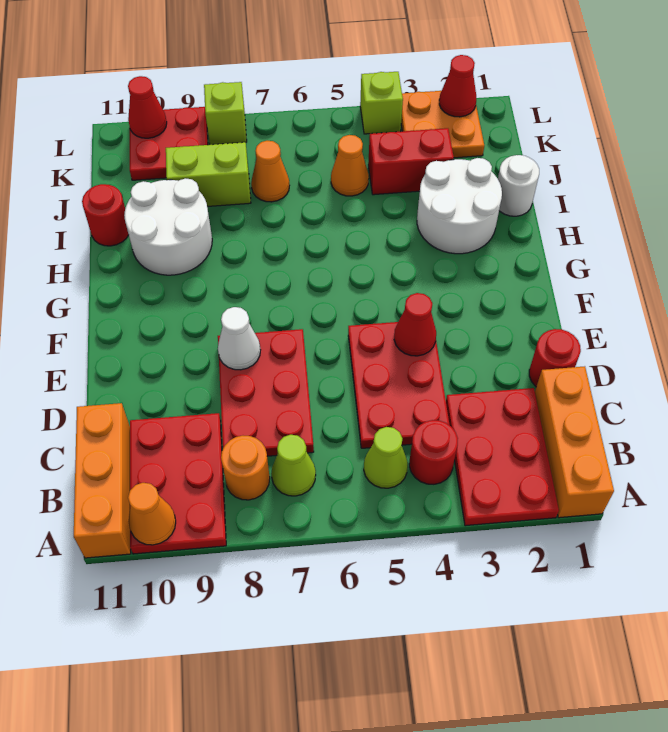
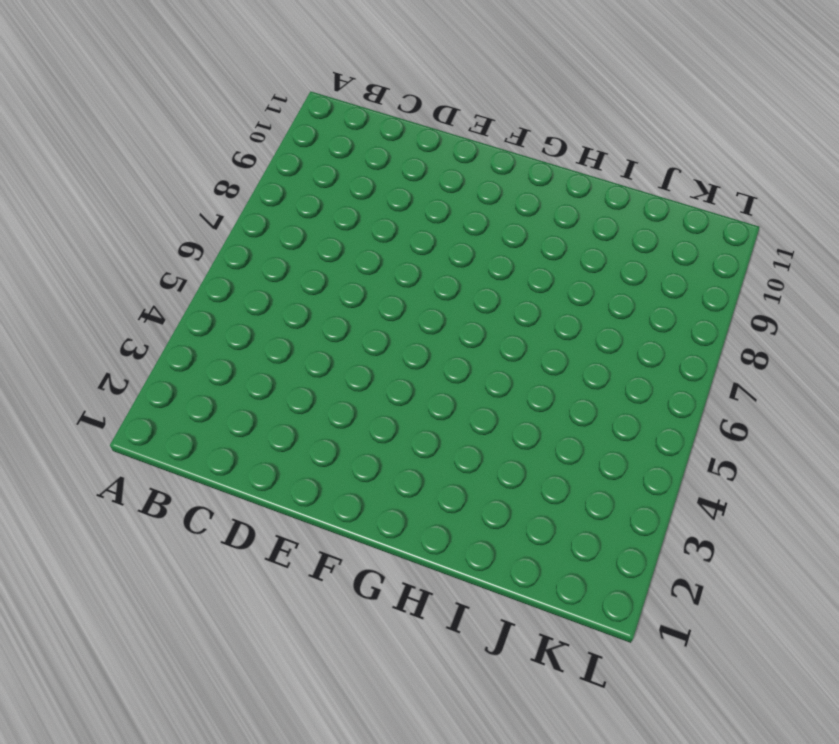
none -> orange 1x3 brick [535,366,614,518]
none -> red 2x3 plate [446,388,559,526]
none -> red 2x3 plate [130,413,226,554]

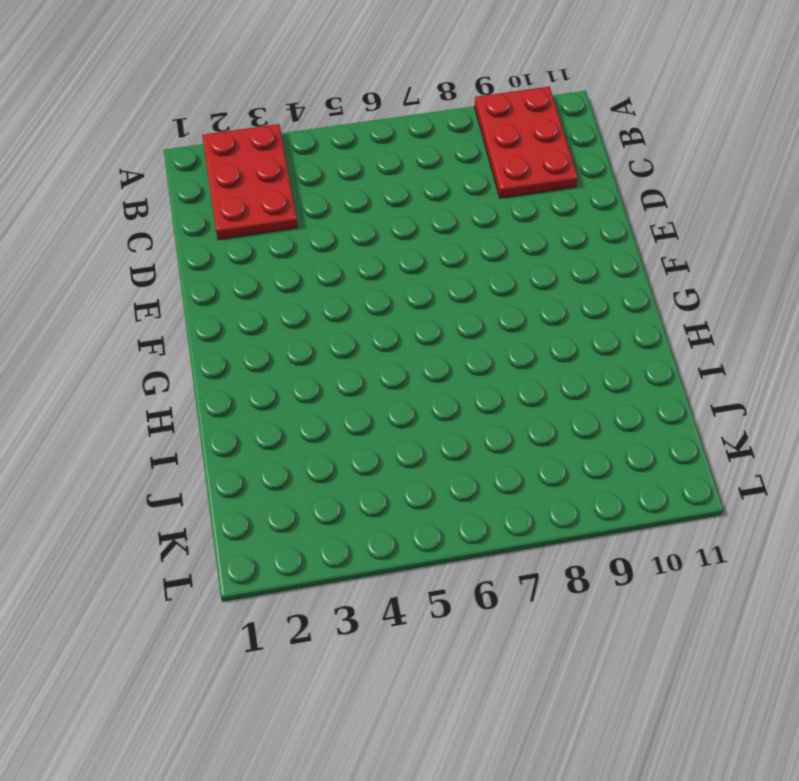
none -> orange 1x3 brick [535,366,614,518]
none -> orange 1x3 brick [74,403,131,558]
none -> red 1x1 round brick [409,420,458,484]

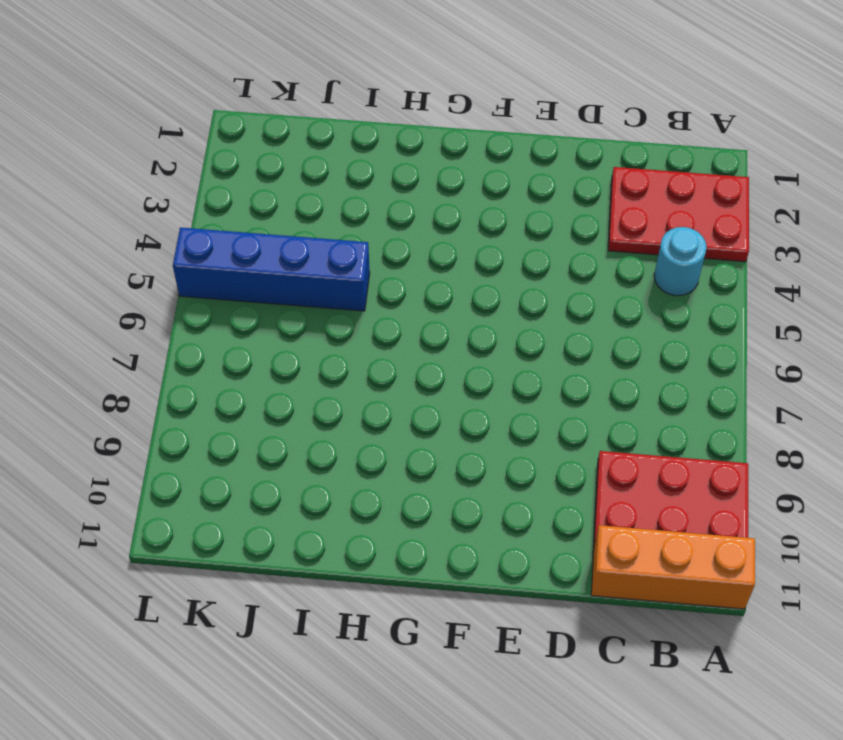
cyan 1x1 round brick [654,227,707,296] -> red 1x1 round brick [409,420,458,484]
blue 1x4 brick [173,227,370,311] -> orange 1x1 cone [331,135,369,196]
none -> orange 1x3 brick [535,366,614,518]
none -> lime 1x1 cone [364,427,408,488]
none -> lime 1x1 cone [271,435,316,496]

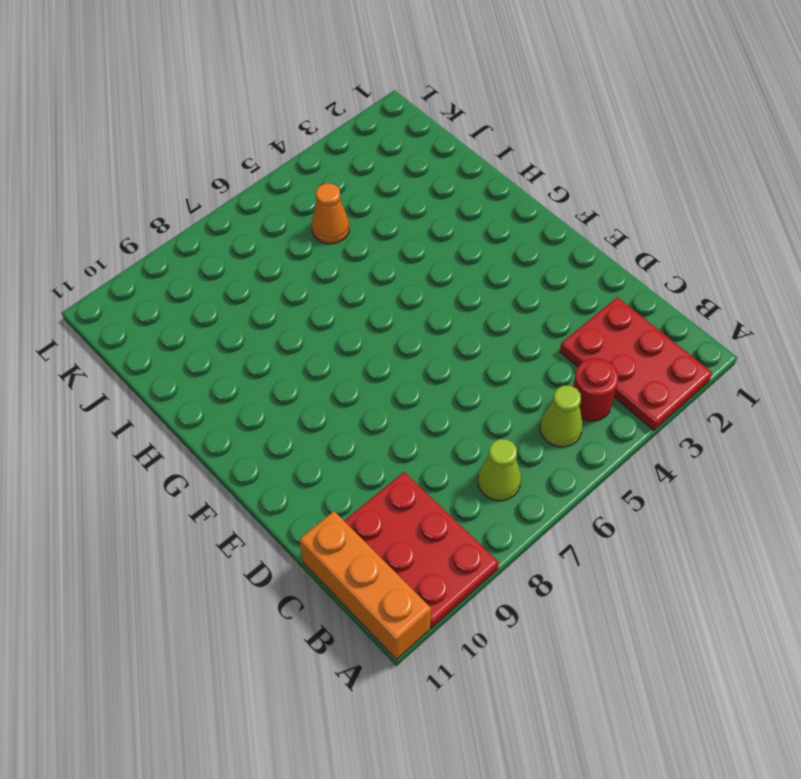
none -> orange 1x3 brick [535,366,614,518]
none -> orange 1x1 round brick [221,436,270,500]
none -> red 2x3 plate [348,322,449,448]

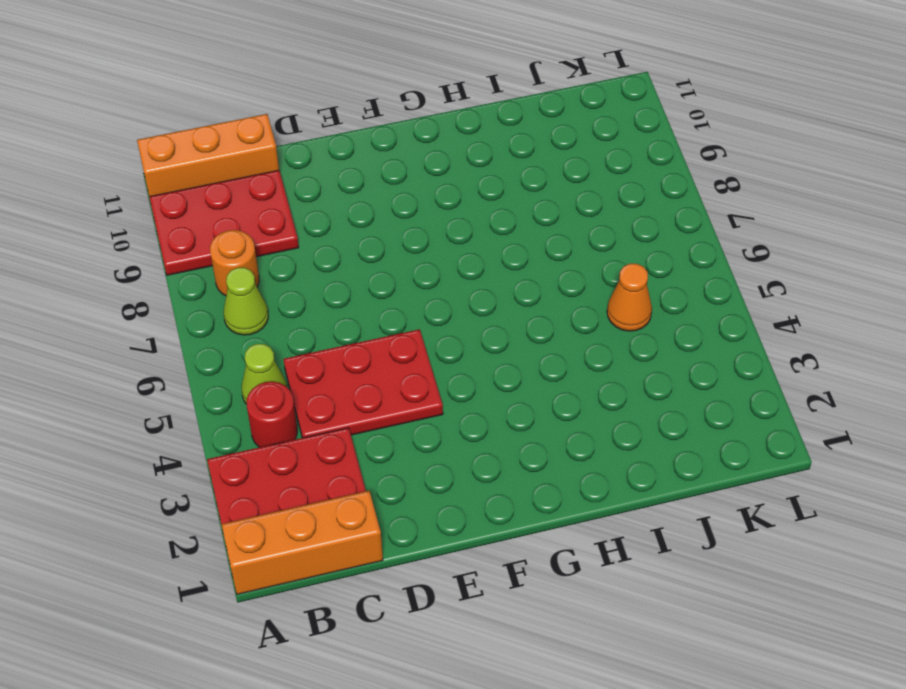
none -> red 2x3 plate [218,329,314,456]
none -> red 1x1 round brick [529,329,581,387]
none -> white 2x2 round brick [417,158,502,254]

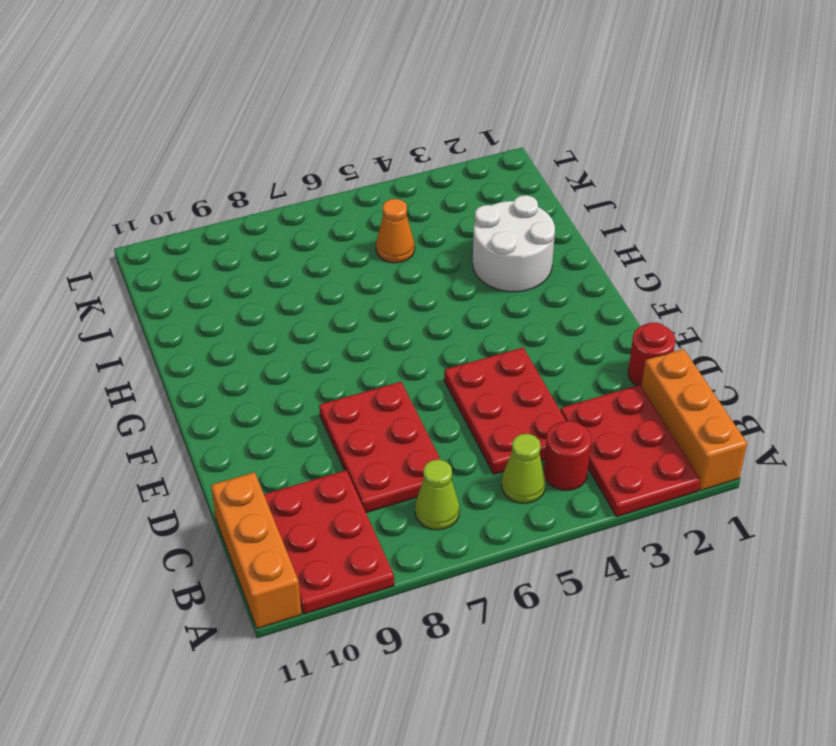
none -> orange 1x1 round brick [221,436,270,500]
none -> white 2x2 round brick [124,178,212,275]
none -> white 1x1 round brick [498,155,539,216]

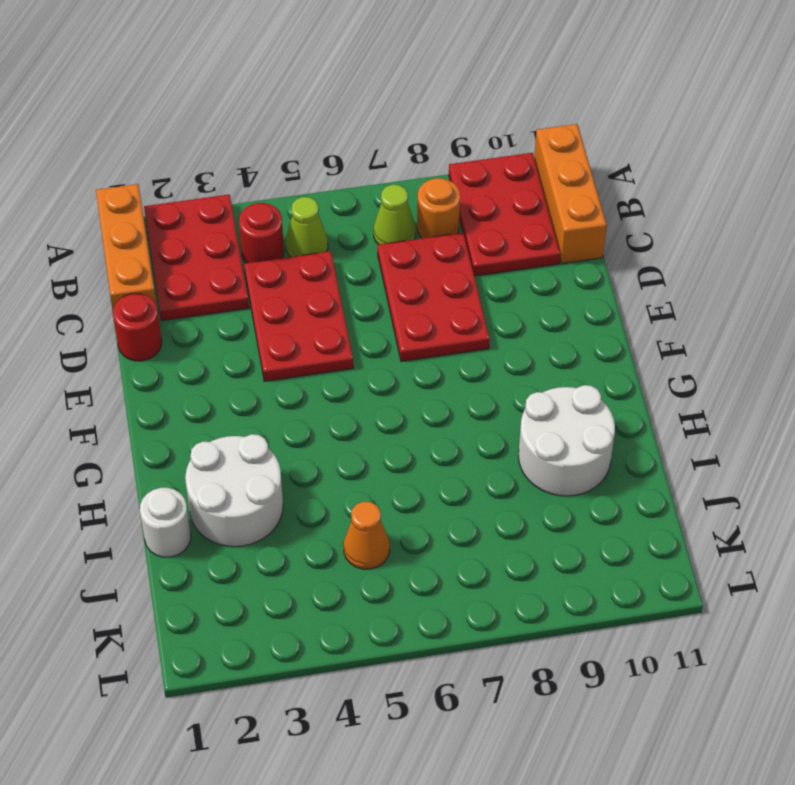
none -> red 1x1 round brick [82,184,129,246]
none -> red 1x2 brick [368,128,454,195]
none -> orange 1x1 cone [251,141,289,202]

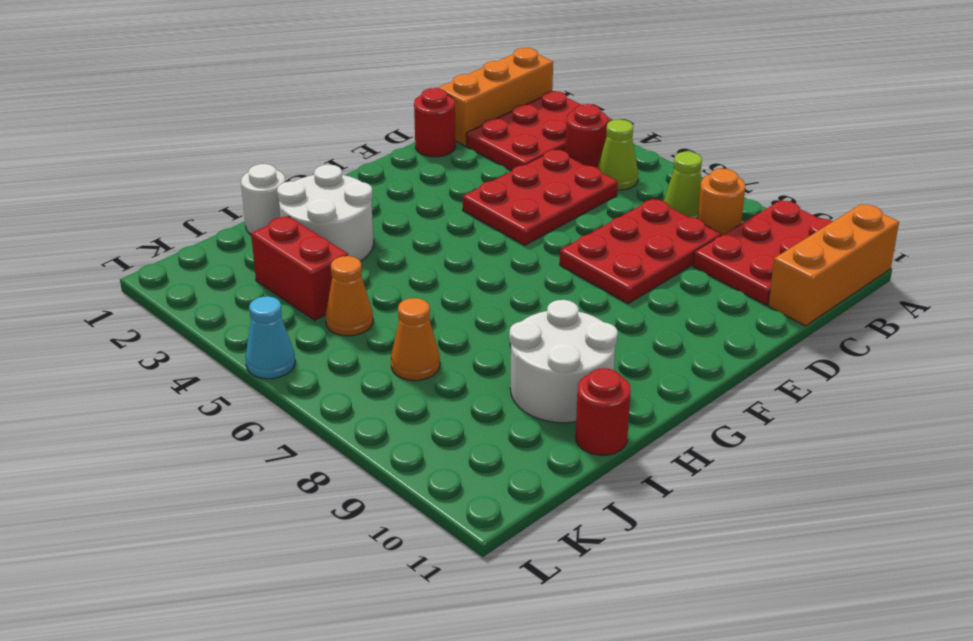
cyan 1x1 cone [245,296,295,379] -> none
none -> lime 1x2 brick [166,142,251,206]
none -> orange 2x2 plate [401,91,484,158]
none -> red 2x2 plate [130,107,208,180]

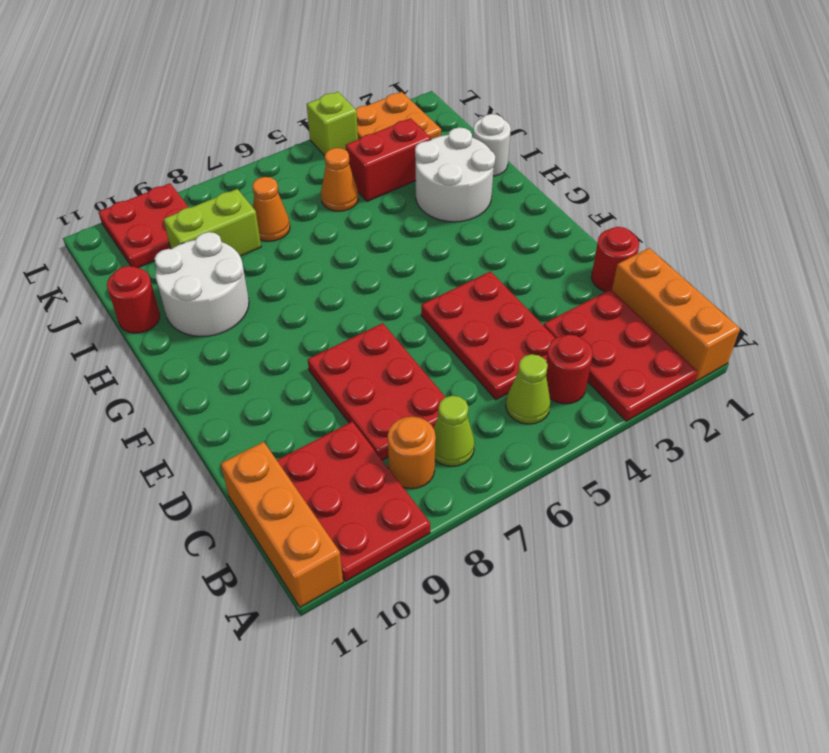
none -> lime 1x1 brick [204,82,247,145]
none -> orange 1x1 cone [128,483,176,545]
none -> red 1x1 cone [394,293,436,356]

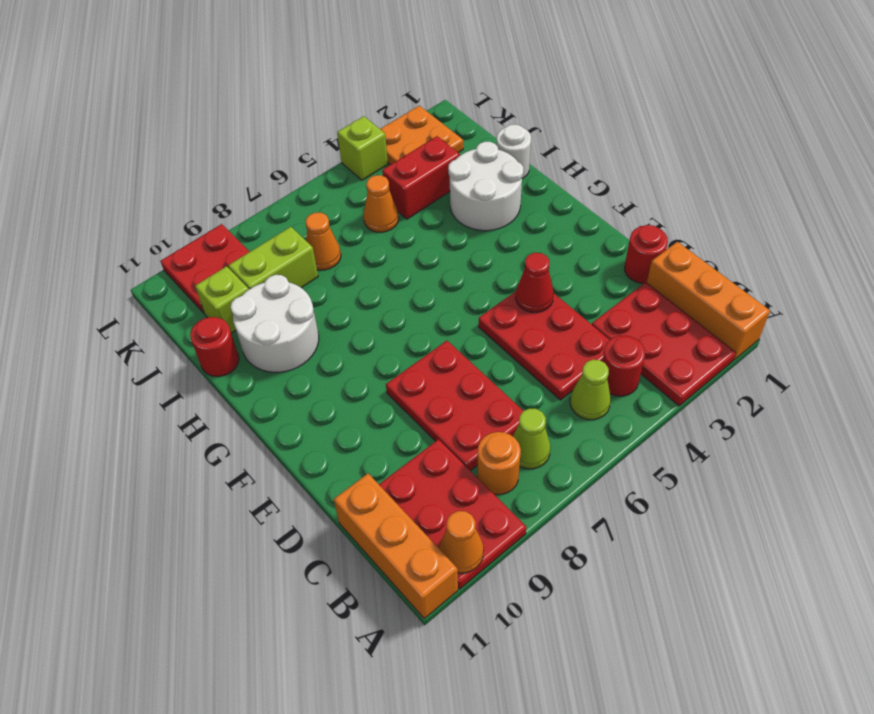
lime 1x1 brick [195,266,249,333] -> lime 1x1 brick moved to [204,82,247,145]
none -> white 1x1 cone [218,307,260,370]
none -> red 1x1 cone [439,55,476,117]
none -> red 1x1 cone [128,76,167,138]

